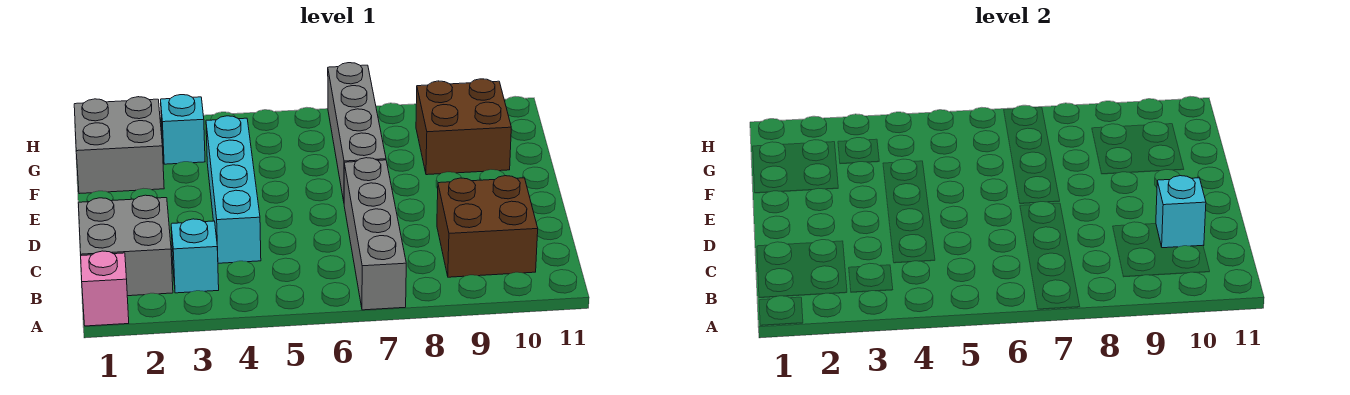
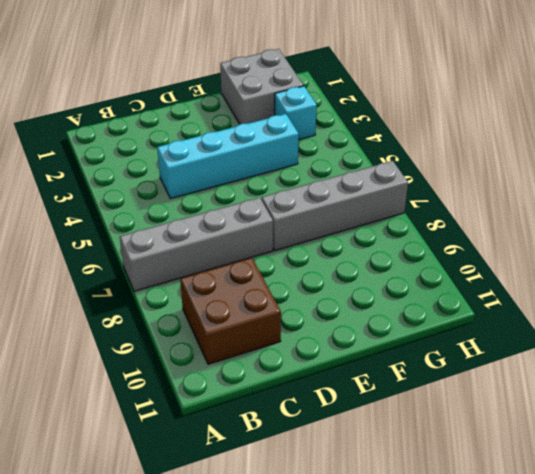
none -> pink 1x1 brick [81,251,129,326]
none -> grey 2x2 brick [78,195,173,296]

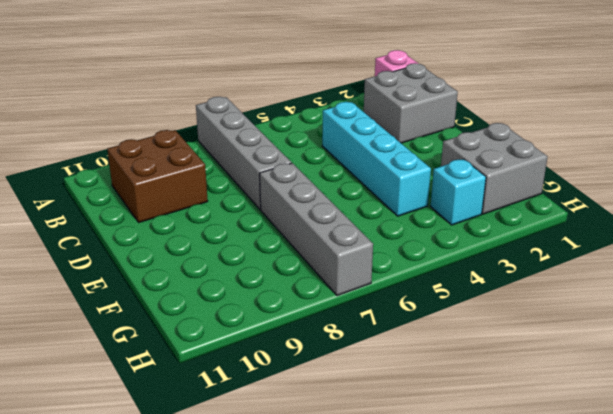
none -> cyan 1x1 brick [171,219,219,293]
none -> brown 2x2 brick [416,79,511,175]

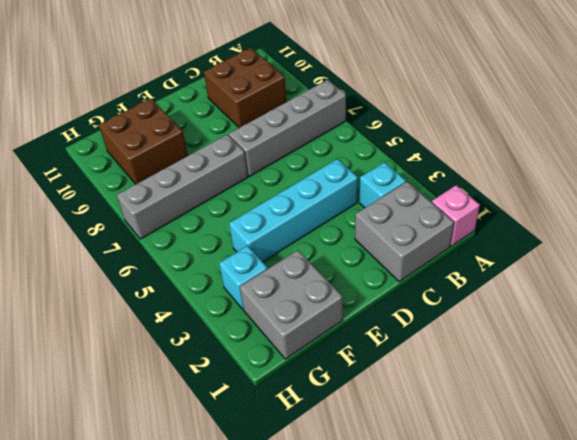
none -> cyan 1x1 brick [1156,176,1206,248]

